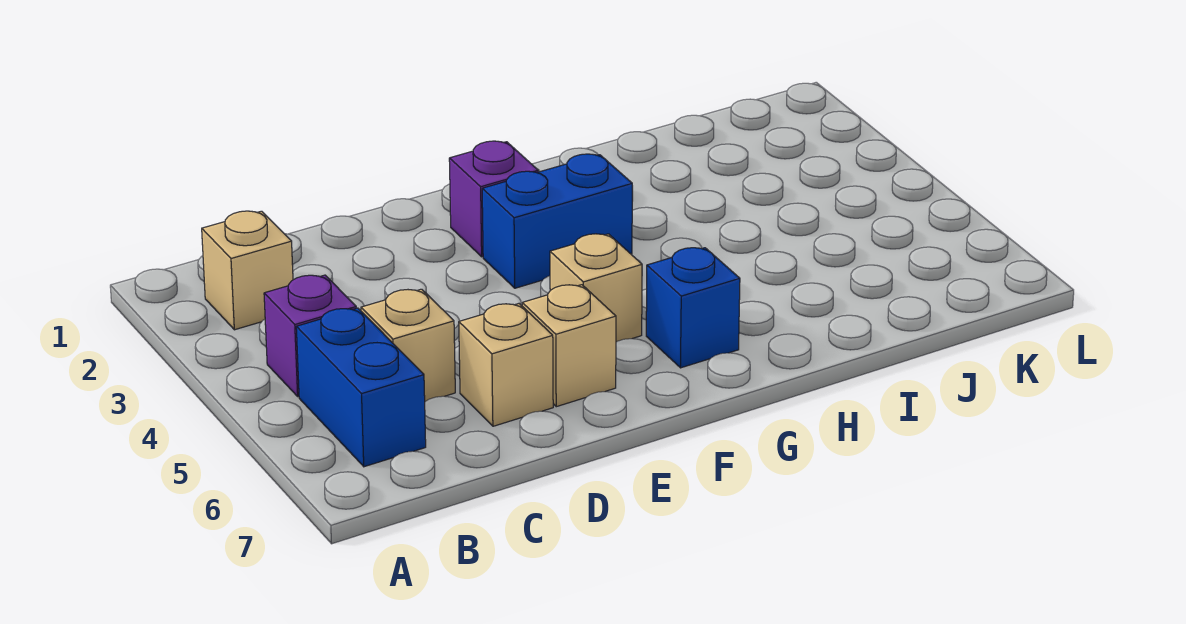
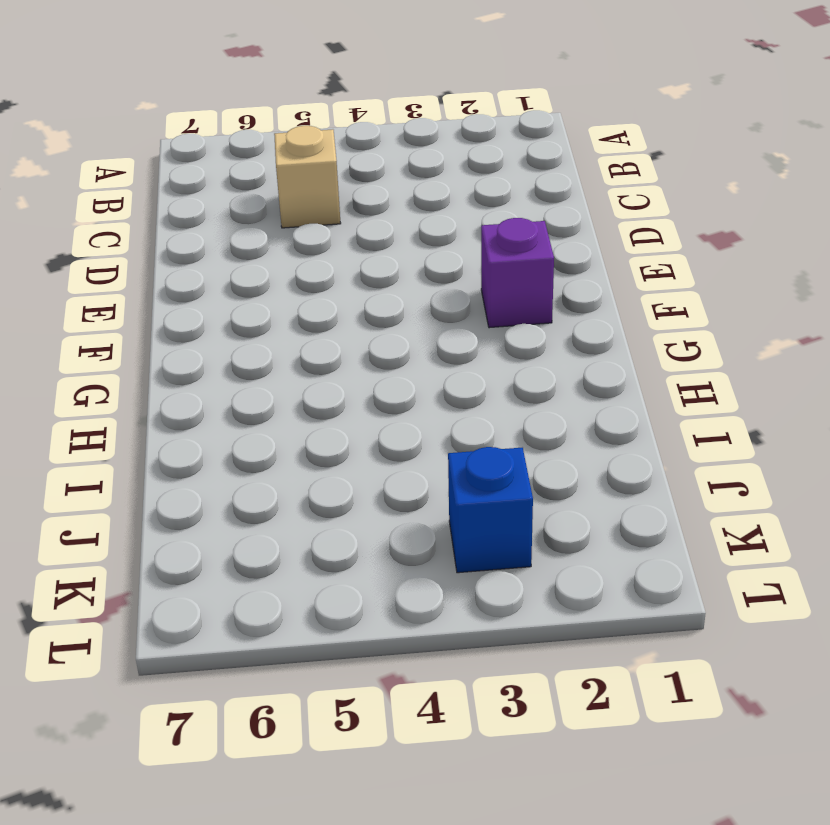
blue 1x1 brick [448,447,533,573] -> blue 1x1 brick moved to [646,248,740,368]
none -> tan 1x1 brick [202,211,293,330]
none -> purple 1x1 brick [264,275,356,397]

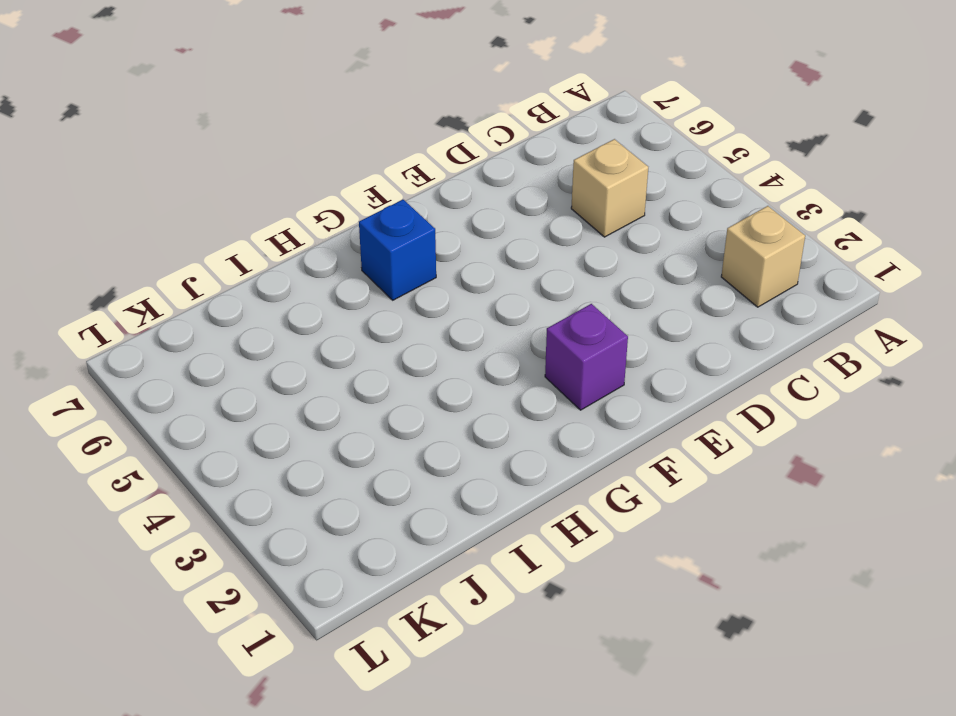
none -> purple 1x1 brick [264,275,356,397]
none -> blue 1x2 brick [296,308,426,467]

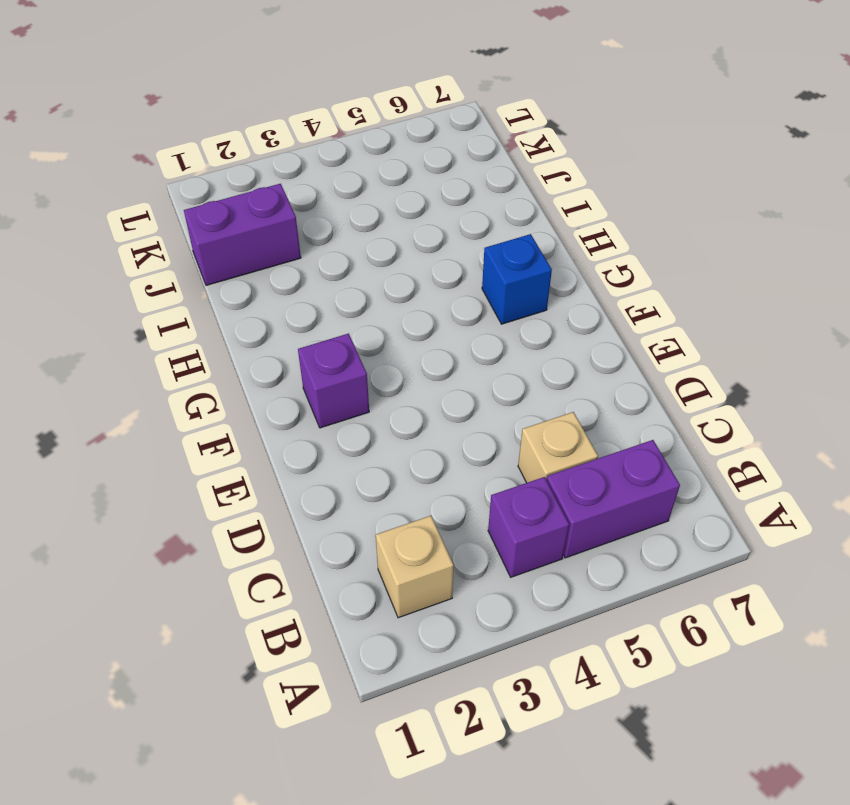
purple 1x2 brick [546,440,680,558] -> blue 1x2 brick [296,308,426,467]
purple 1x2 brick [184,184,301,285] -> none
none -> tan 1x1 brick [459,304,553,426]
none -> tan 1x1 brick [522,285,616,407]

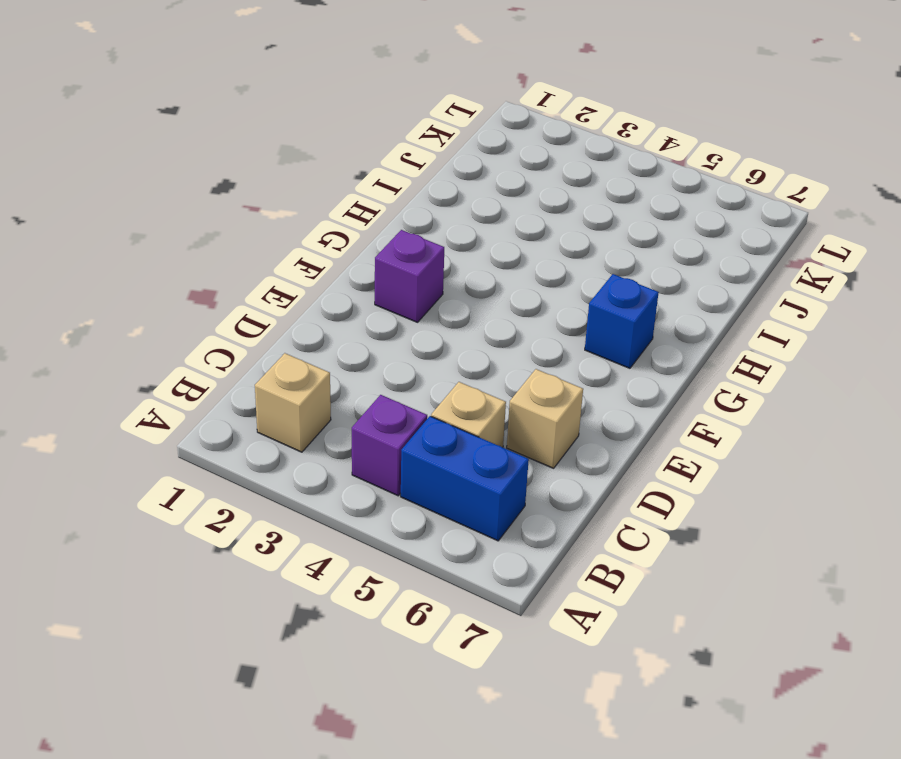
none -> tan 1x1 brick [522,285,616,407]
none -> blue 1x2 brick [482,154,632,288]

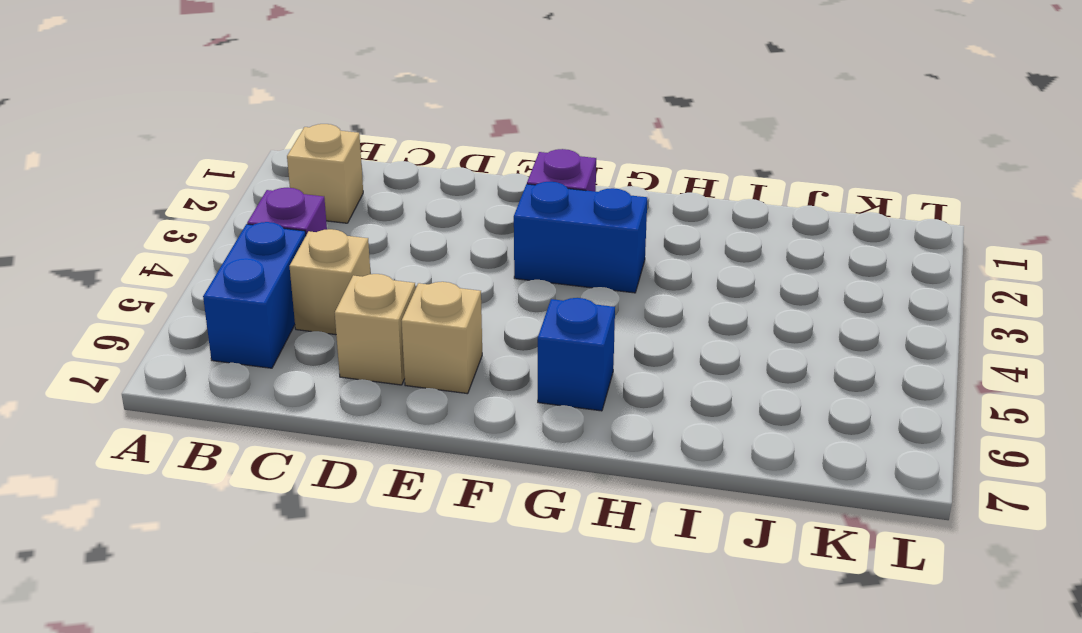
none -> tan 1x1 brick [550,234,642,342]

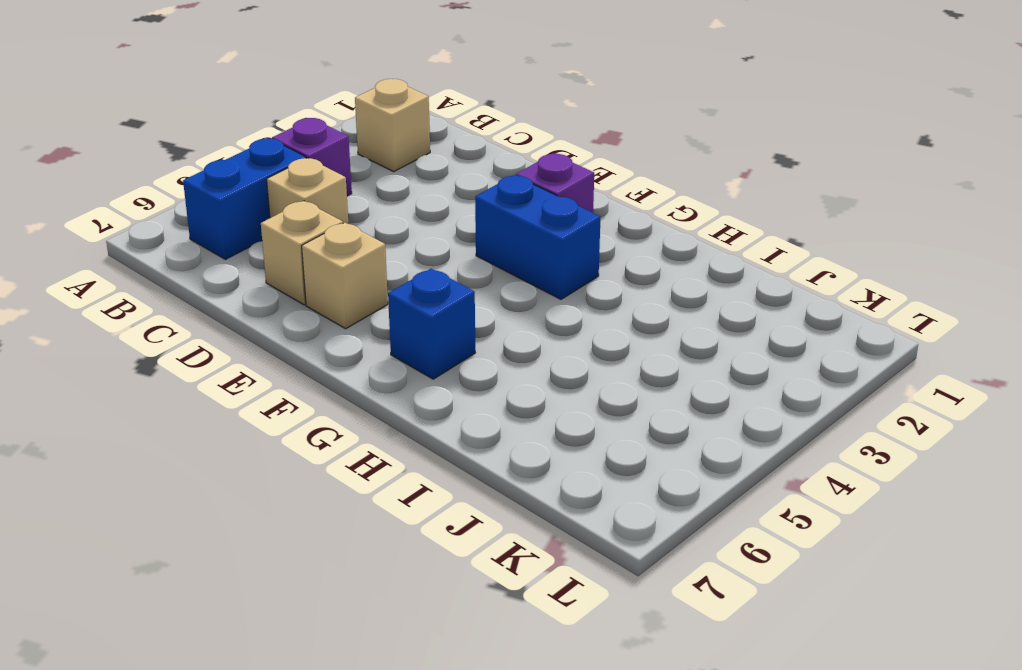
none -> tan 1x1 brick [550,234,642,342]

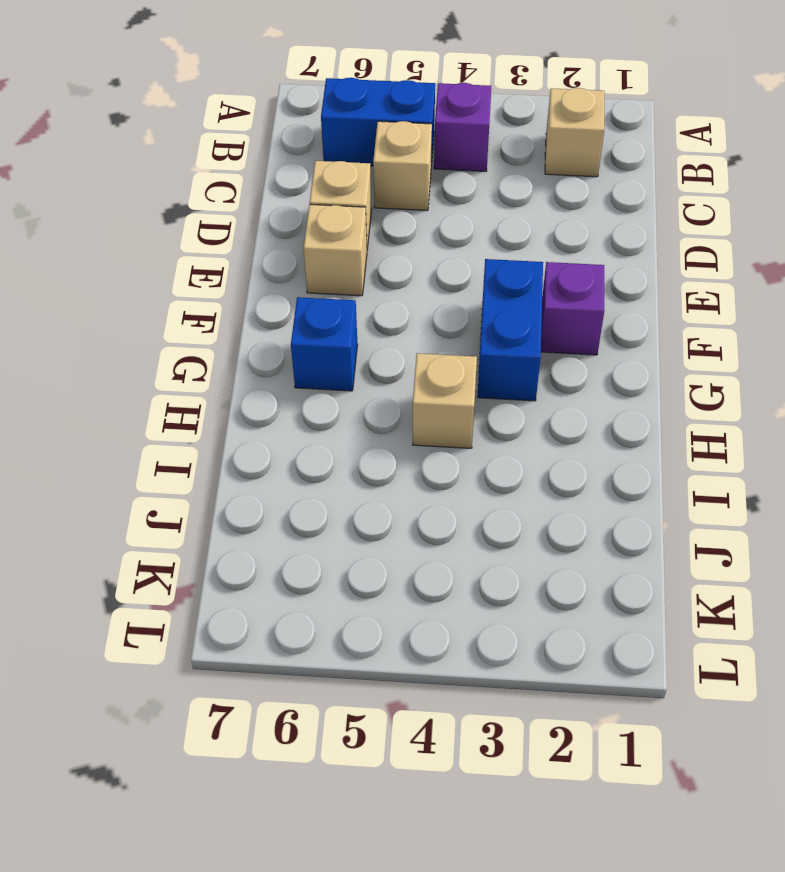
tan 1x1 brick [413,353,477,448] -> tan 1x1 brick moved to [550,234,642,342]

